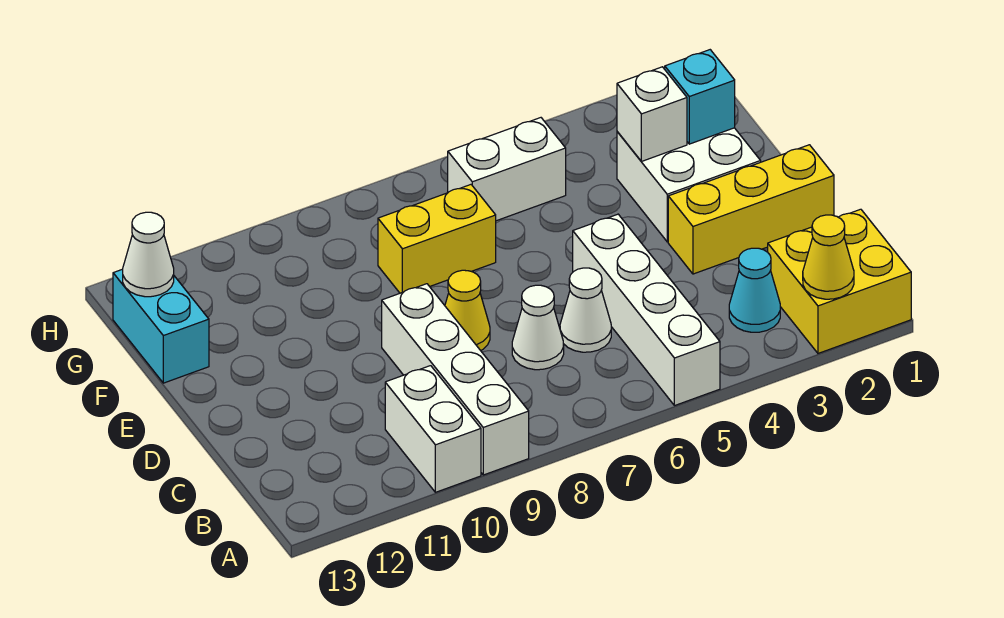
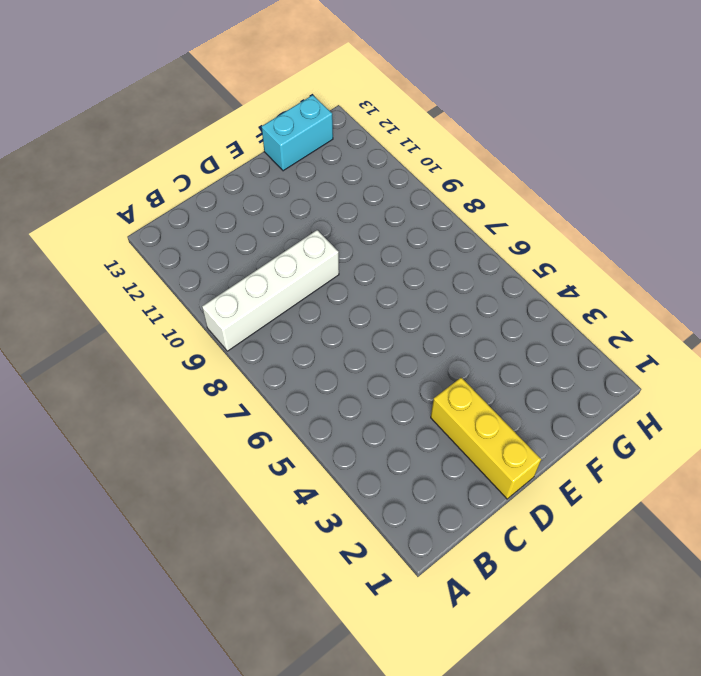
none -> yellow 2x2 brick [768,209,911,353]
none -> white 1x4 brick [573,214,720,406]
none -> white 1x2 brick [385,366,481,492]

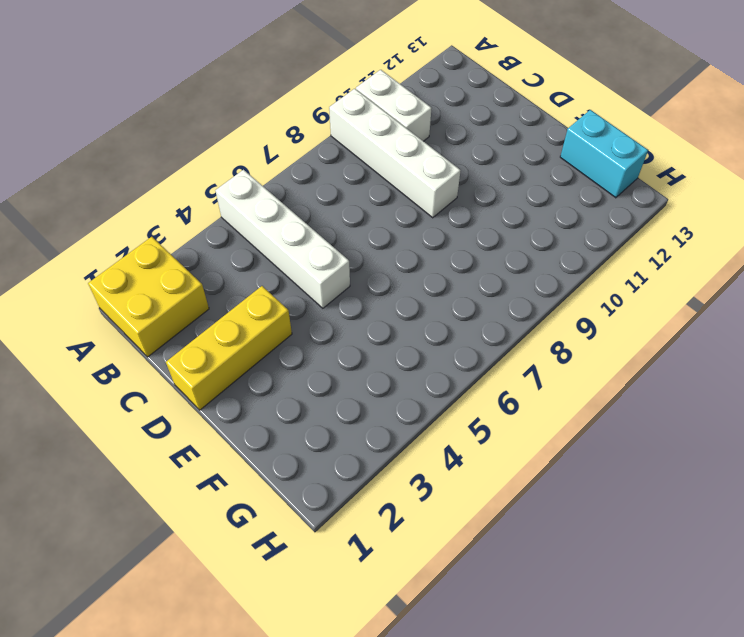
none -> cyan 1x1 cone [729,248,780,332]
none -> white 1x1 cone [560,268,611,352]
none -> white 1x1 cone [512,285,564,370]

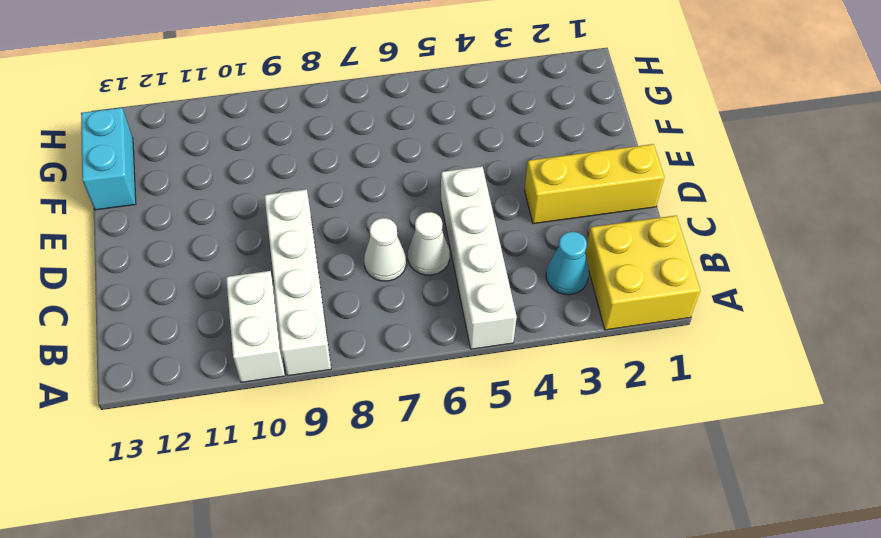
none -> yellow 1x1 cone [445,270,490,351]
none -> white 2x2 brick [617,128,761,242]
none -> yellow 1x2 brick [378,185,496,293]

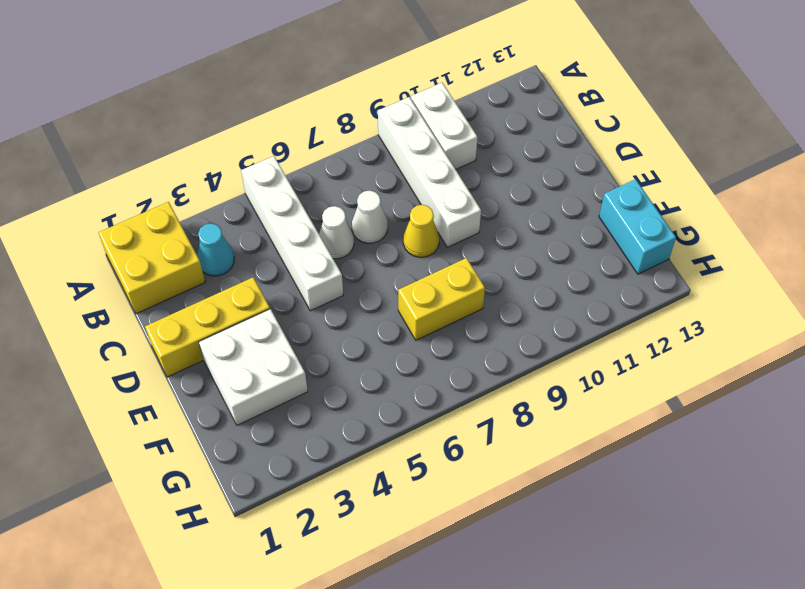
none -> white 1x2 brick [448,118,566,221]
none -> yellow 1x1 cone [803,215,854,299]
none -> cyan 1x1 brick [665,50,735,144]

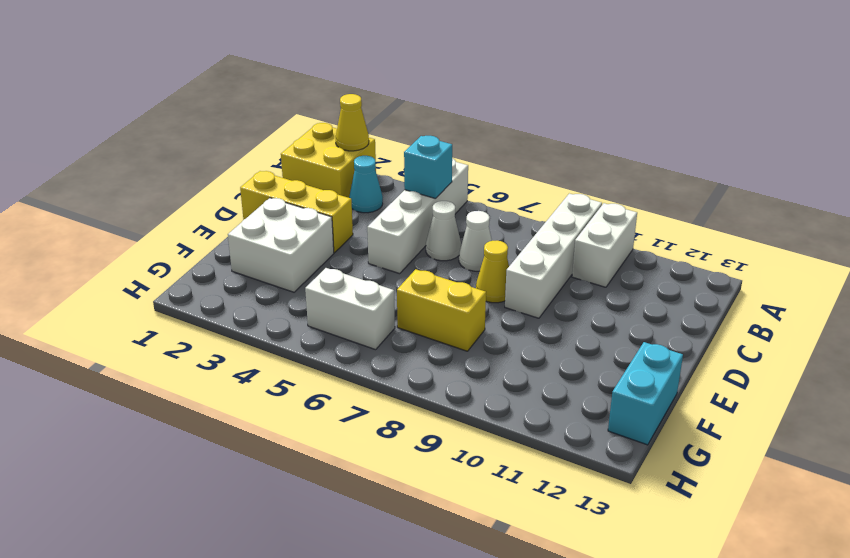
cyan 1x1 brick [404,136,452,199] -> cyan 1x1 brick moved to [665,50,735,144]
none -> white 1x1 brick [617,67,687,161]
none -> white 1x1 cone [123,212,174,297]

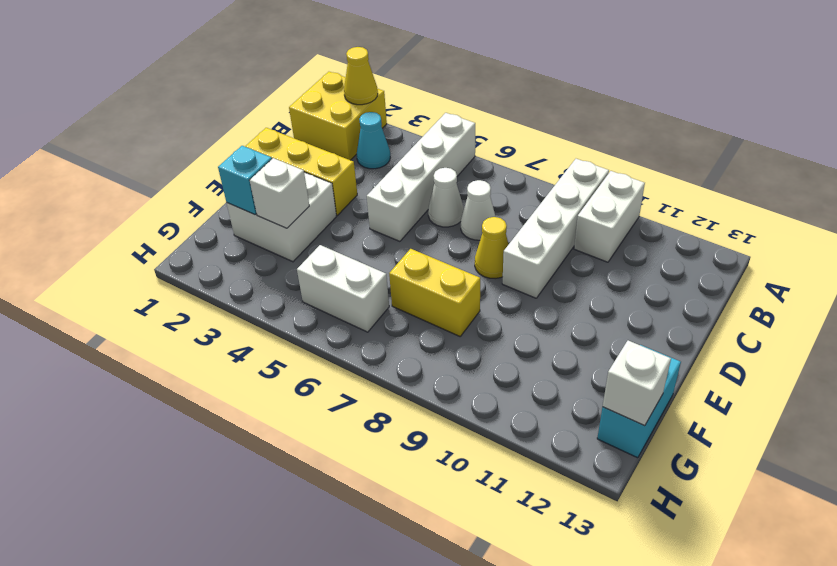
white 1x1 brick [603,341,671,426] -> white 1x1 cone [123,212,174,297]

